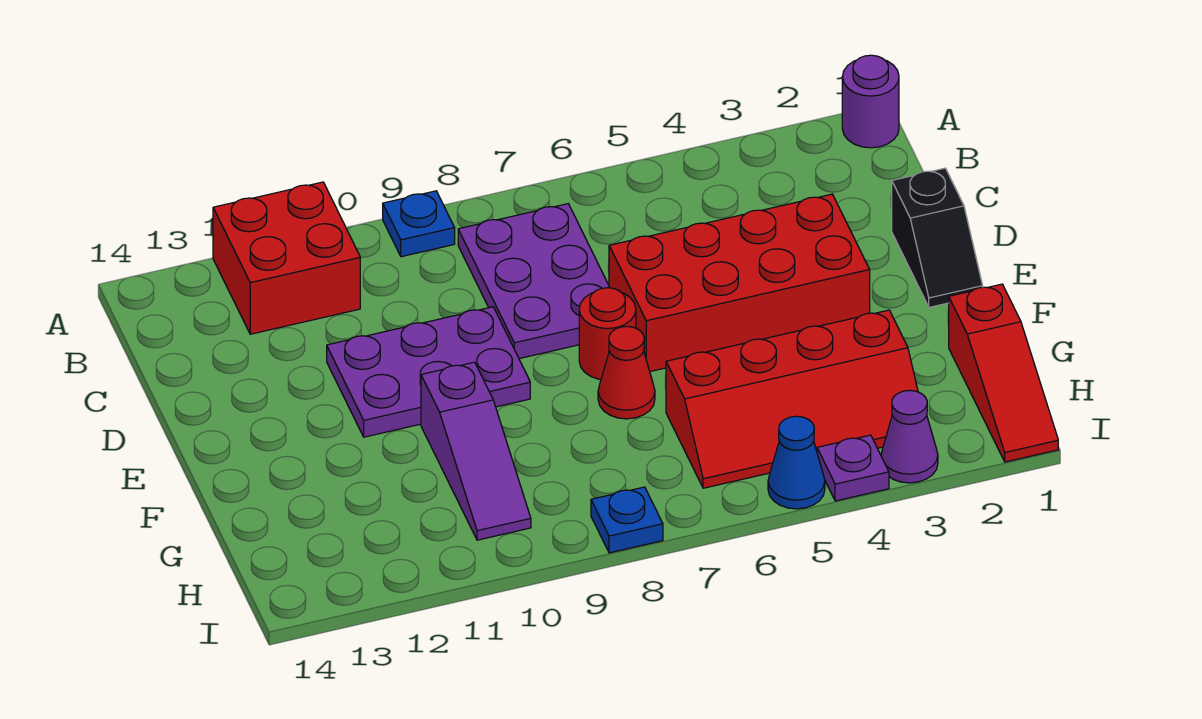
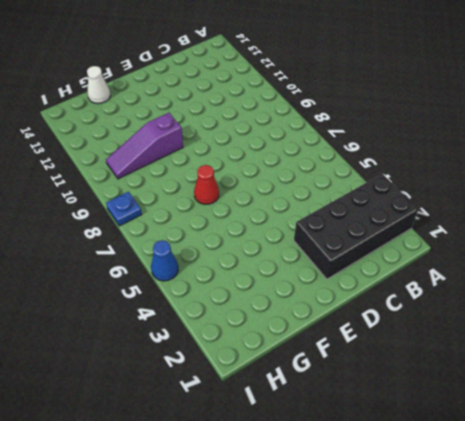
black 2x4 brick [294,174,418,279] -> red 2x4 brick [609,194,870,371]
white 1x1 cone [87,66,110,104] -> none
none -> purple 1x1 round brick [842,55,899,148]
none -> blue 1x1 plate [383,191,455,257]
none -> red 2x2 brick [213,182,360,334]

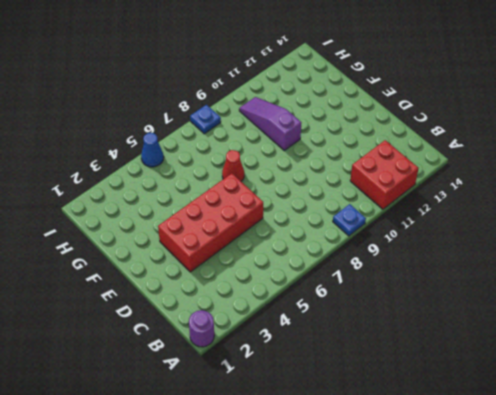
none -> purple 2x3 plate [458,204,610,359]
none -> black 1x2 slope [892,168,983,307]
none -> purple 2x3 plate [327,307,530,437]

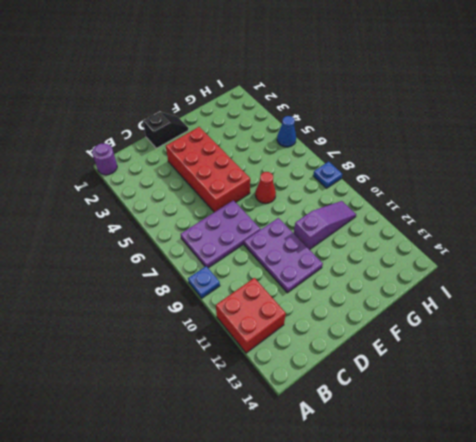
none -> red 1x1 round brick [579,288,636,380]
none -> red 1x3 slope [949,284,1058,462]
none -> red 2x4 slope [666,310,918,488]

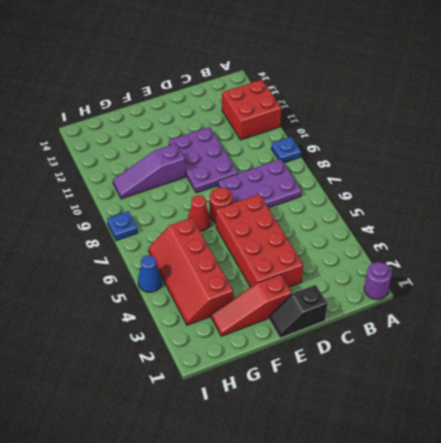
red 1x3 slope [211,274,292,336] -> red 1x3 slope moved to [949,284,1058,462]
none -> purple 1x1 cone [881,390,938,483]
none -> purple 1x1 plate [817,435,889,501]

